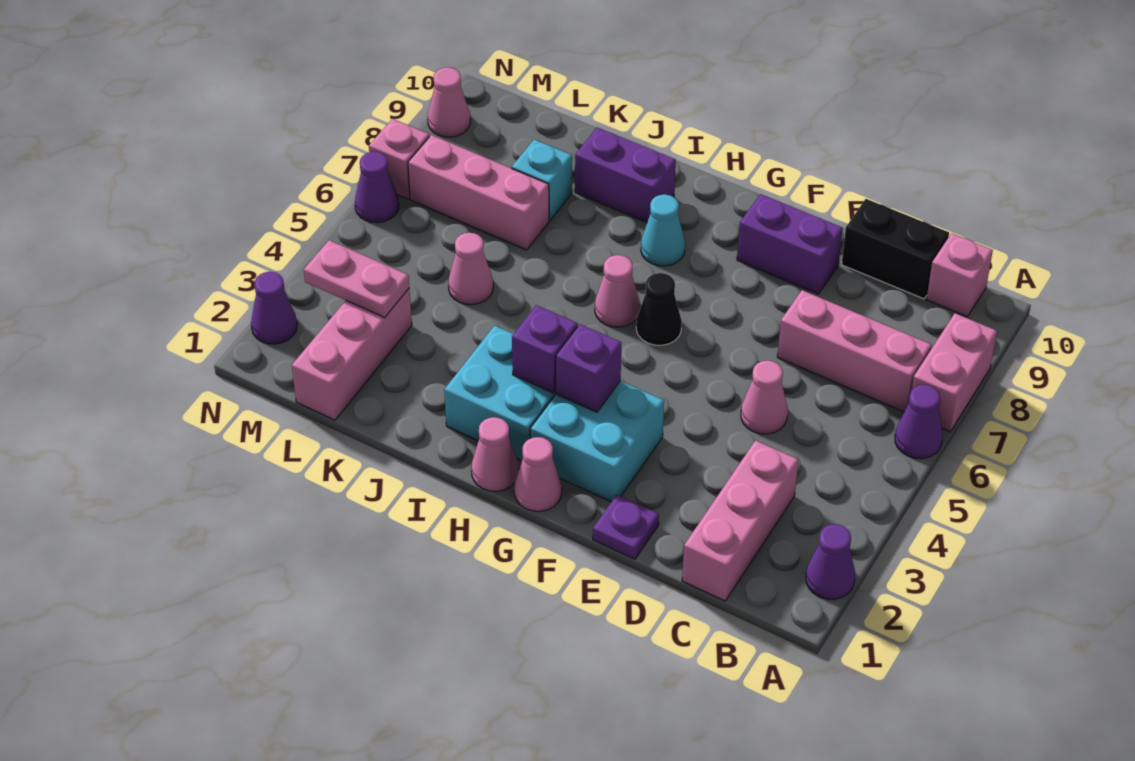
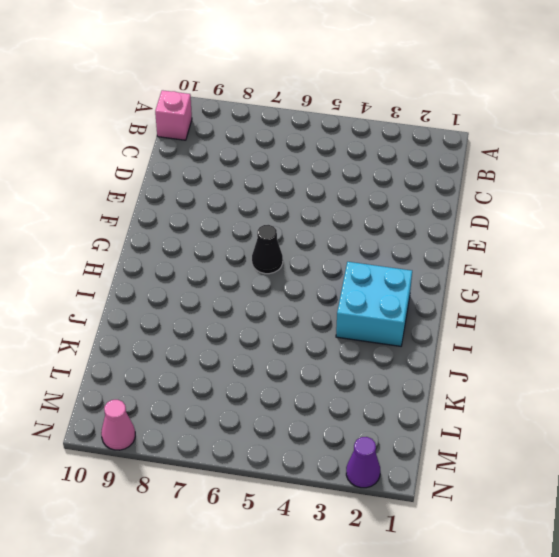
none -> purple 1x1 cone [806,524,855,599]
none -> purple 1x1 cone [895,385,943,459]
none -> pink 1x2 brick [912,313,997,432]

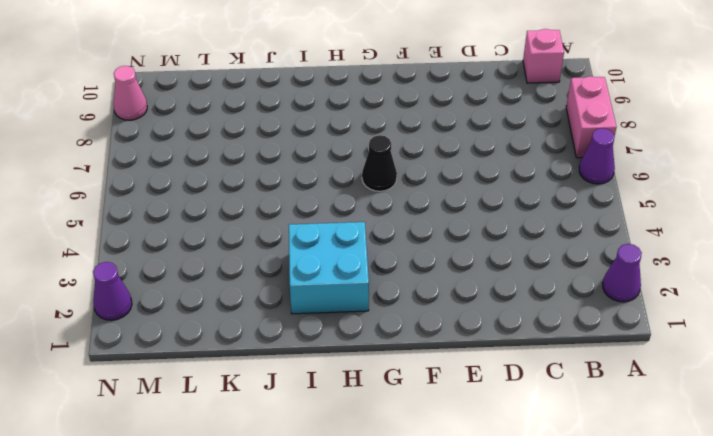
none -> pink 1x3 brick [777,290,932,412]
none -> pink 1x3 brick [682,440,798,601]
none -> black 1x2 brick [842,199,949,299]

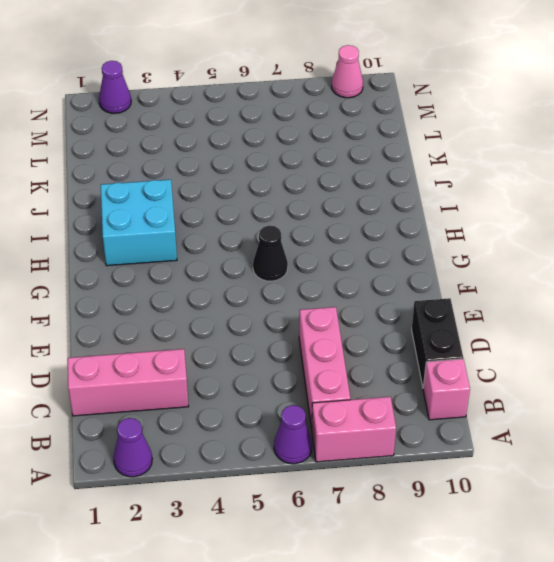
none -> pink 1x1 cone [741,361,788,434]
none -> purple 1x1 plate [593,495,659,559]
none -> purple 1x2 brick [737,194,843,294]

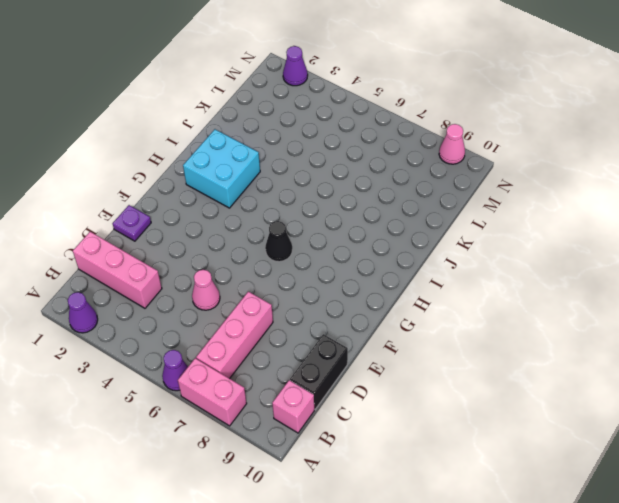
none -> purple 1x2 brick [737,194,843,294]
none -> cyan 2x2 brick [530,381,664,502]
none -> pink 1x1 cone [514,437,562,511]

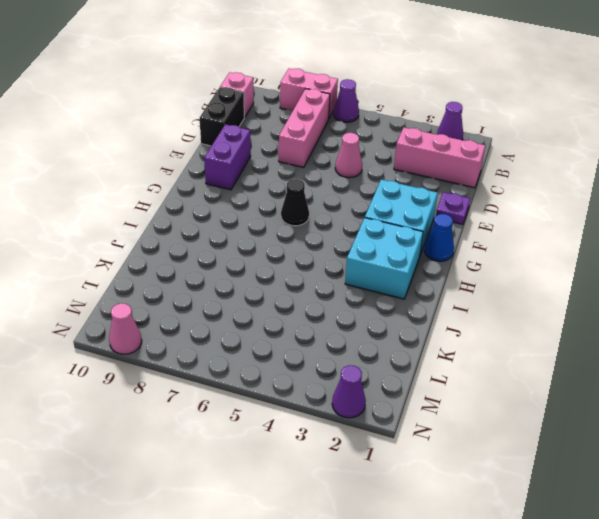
blue 1x1 cone [424,214,454,261] -> pink 1x1 cone [514,437,562,511]
none -> pink 1x1 cone [471,417,519,491]
none -> pink 1x1 cone [595,255,640,327]
none -> cyan 1x1 cone [641,195,685,266]

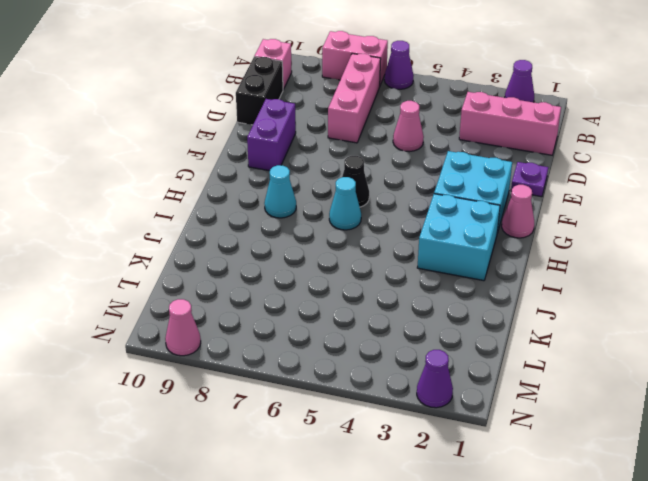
cyan 1x1 cone [329,177,361,230] -> pink 1x1 cone [595,255,640,327]
none -> pink 1x1 cone [471,417,519,491]
none -> purple 1x2 brick [575,127,676,222]
none -> pink 1x1 cone [448,233,493,305]

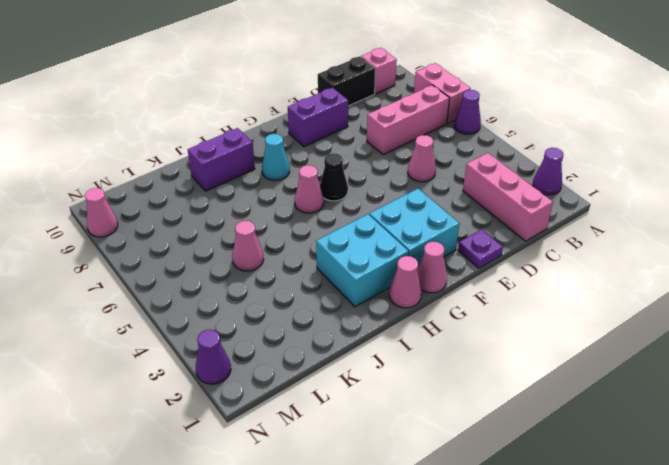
none -> pink 1x3 brick [408,135,549,250]
none -> cyan 1x1 brick [512,139,572,220]
none -> pink 1x3 brick [292,288,412,420]

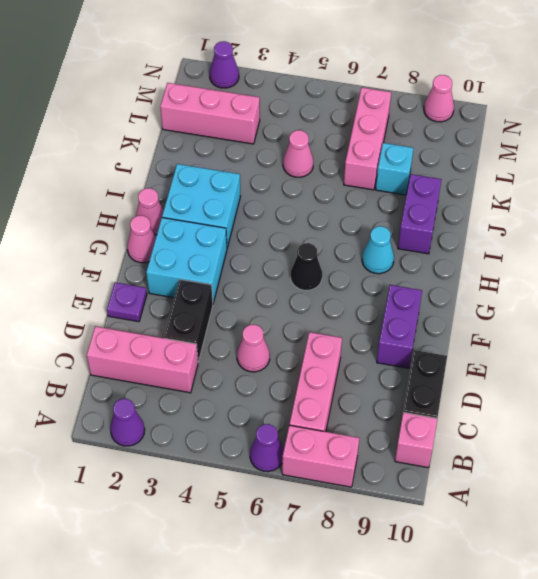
black 1x2 brick [164,279,213,362] -> none
none -> pink 1x1 cone [595,255,640,327]
none -> purple 1x1 cone [355,152,399,223]
none -> pink 1x1 brick [369,119,430,199]

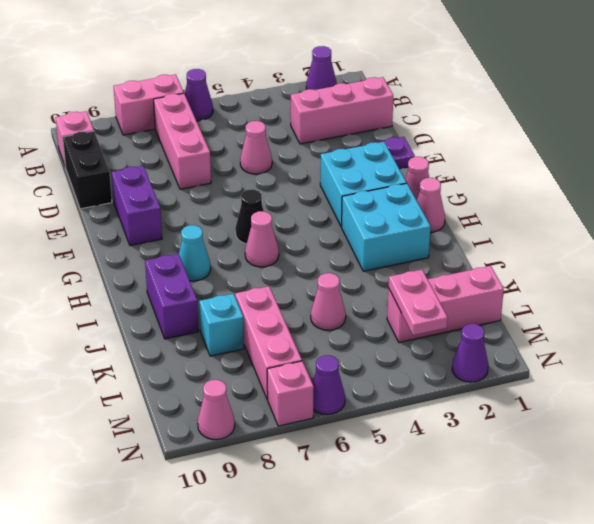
none -> purple 1x1 brick [556,324,621,412]
none -> purple 1x1 brick [512,305,578,393]

